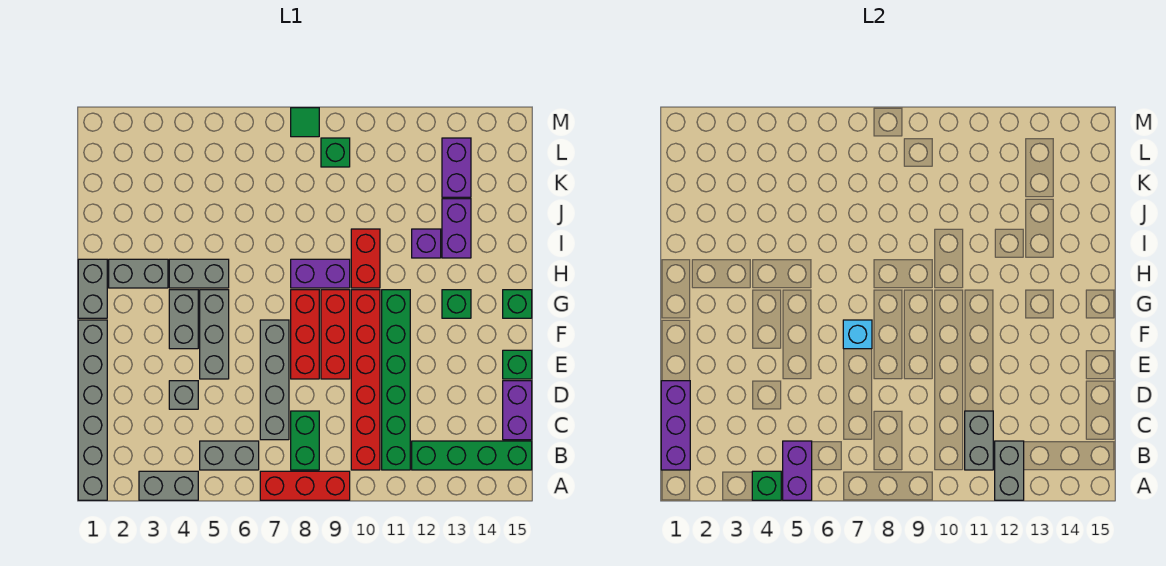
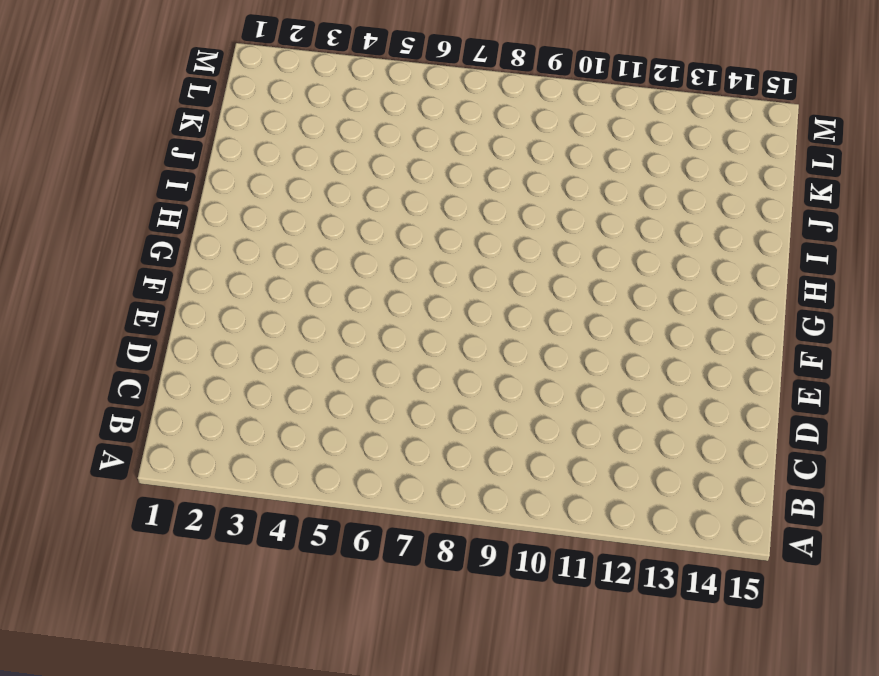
none -> grey 1x6 brick [78,320,107,500]
none -> grey 1x2 brick [139,471,198,500]
none -> red 1x3 brick [260,471,350,500]
none -> grey 1x2 brick [200,441,259,470]

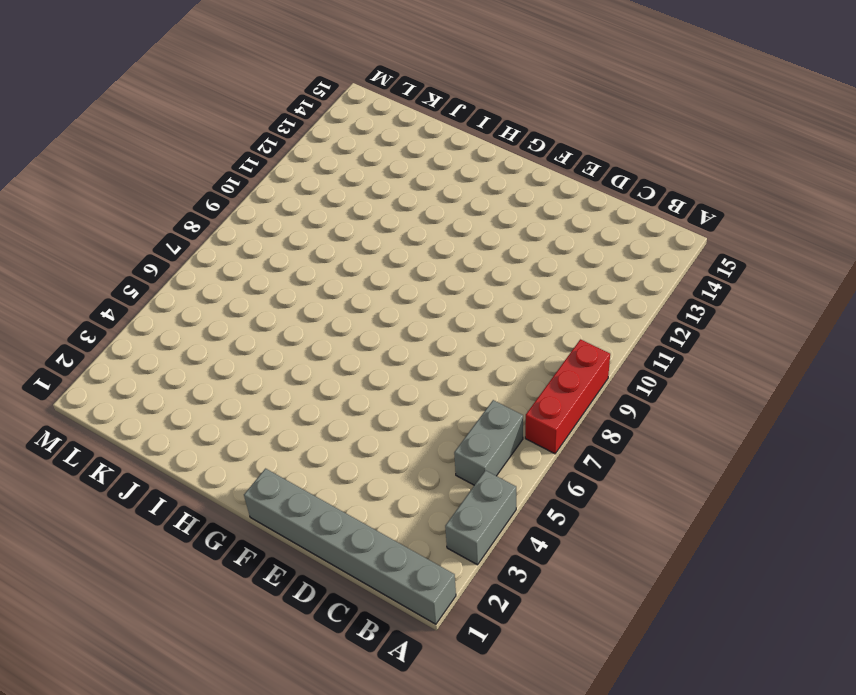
none -> green 1x2 brick [291,411,319,470]
none -> red 1x6 brick [351,290,380,470]
none -> green 1x6 brick [382,290,410,470]
none -> green 1x4 brick [412,441,532,470]

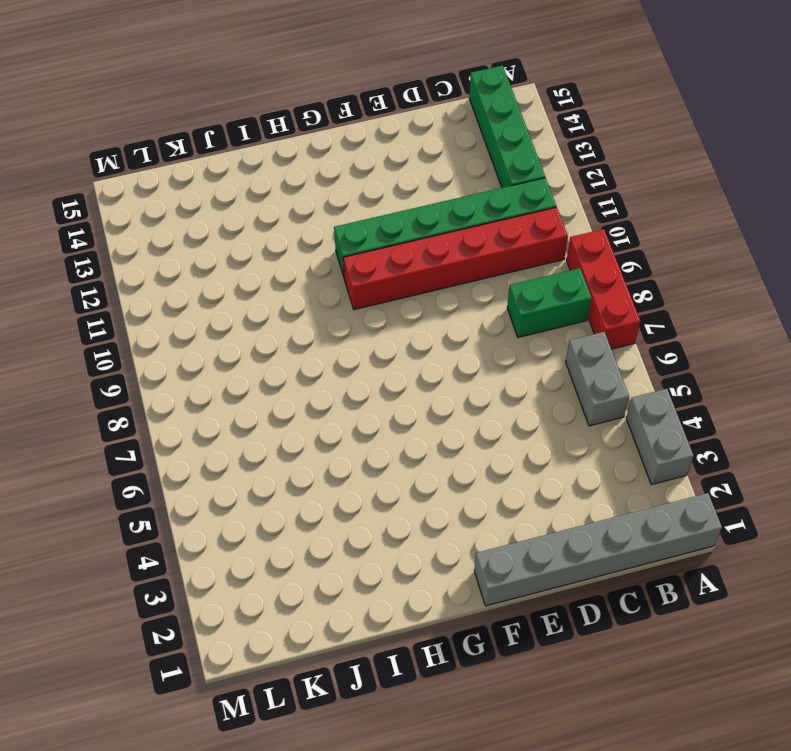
none -> grey 1x4 brick [260,320,289,440]
none -> purple 1x2 brick [503,381,532,440]
none -> grey 1x1 brick [169,381,198,409]
none -> grey 1x3 brick [200,290,229,379]

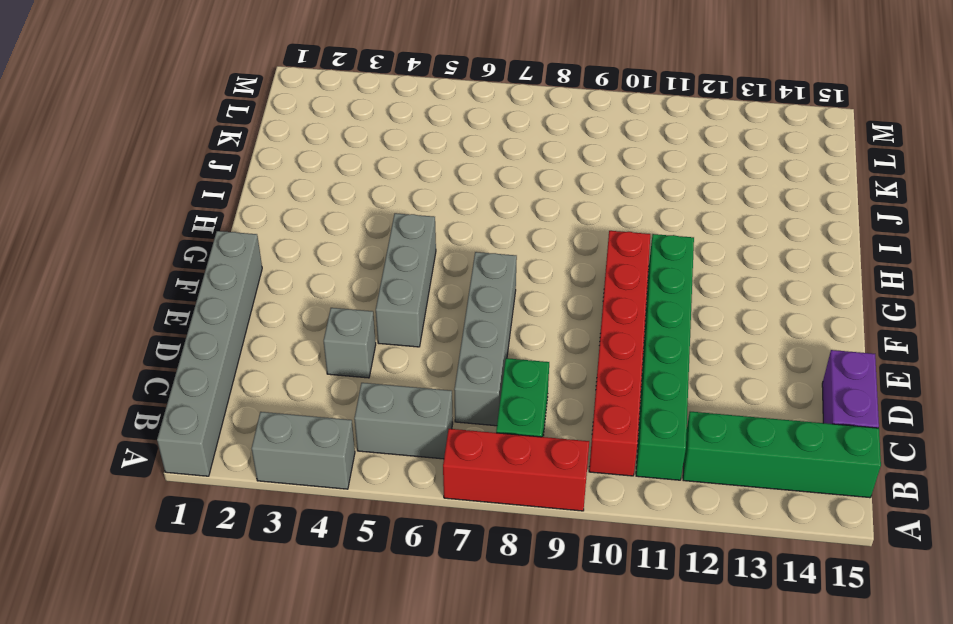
none -> red 1x3 brick [291,290,319,379]
none -> red 1x3 brick [321,290,350,379]
none -> green 1x1 brick [503,350,532,379]
none -> grey 1x2 brick [169,290,198,349]

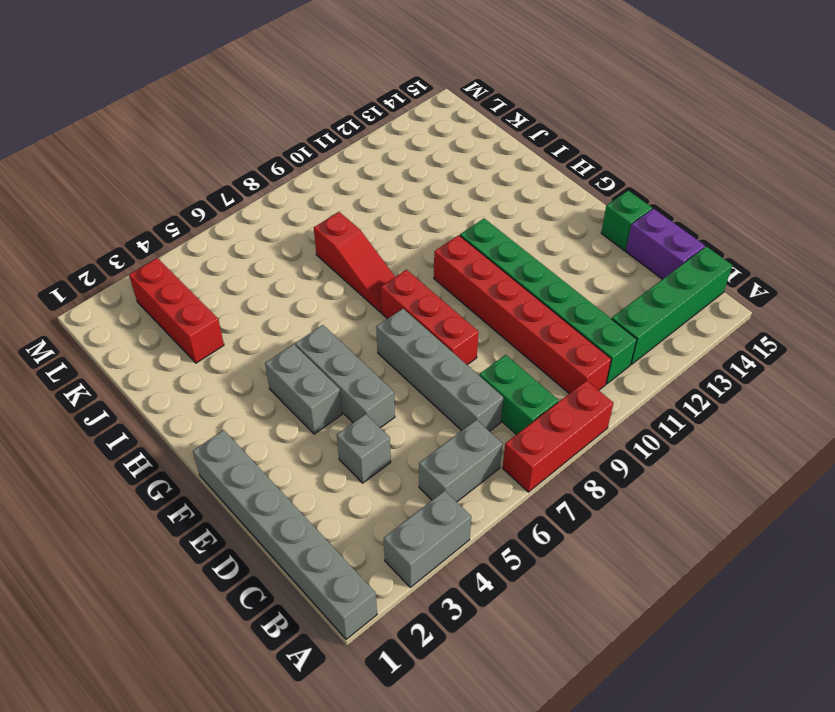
red 1x3 slope [314,212,395,312] -> purple 1x2 brick [291,259,350,288]
red 1x3 brick [129,258,224,363] -> red 1x3 brick moved to [321,290,350,379]
none -> grey 1x2 brick [78,259,107,318]
none -> green 1x1 brick [442,290,471,318]
none -> green 1x1 brick [503,290,532,318]
none -> grey 1x2 brick [109,259,168,288]

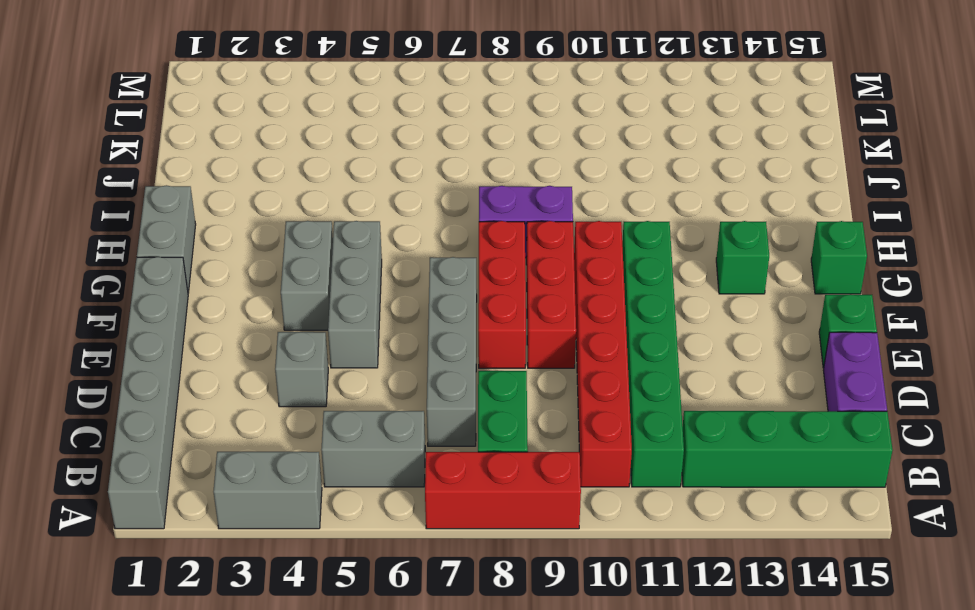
none -> grey 1x2 brick [109,259,168,288]
none -> grey 1x2 brick [169,259,229,288]
none -> red 1x2 brick [351,229,380,288]
none -> purple 1x1 brick [412,229,441,258]

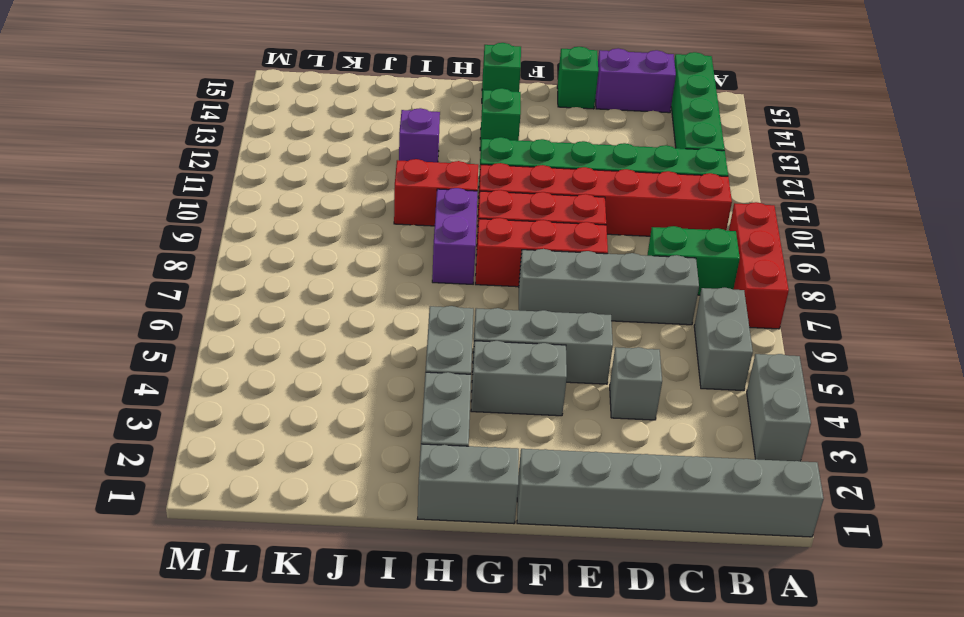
none -> purple 1x2 brick [442,199,471,258]
none -> purple 1x2 brick [442,138,471,197]
none -> green 1x1 brick [321,138,350,167]
none -> green 1x1 tile [291,108,319,137]

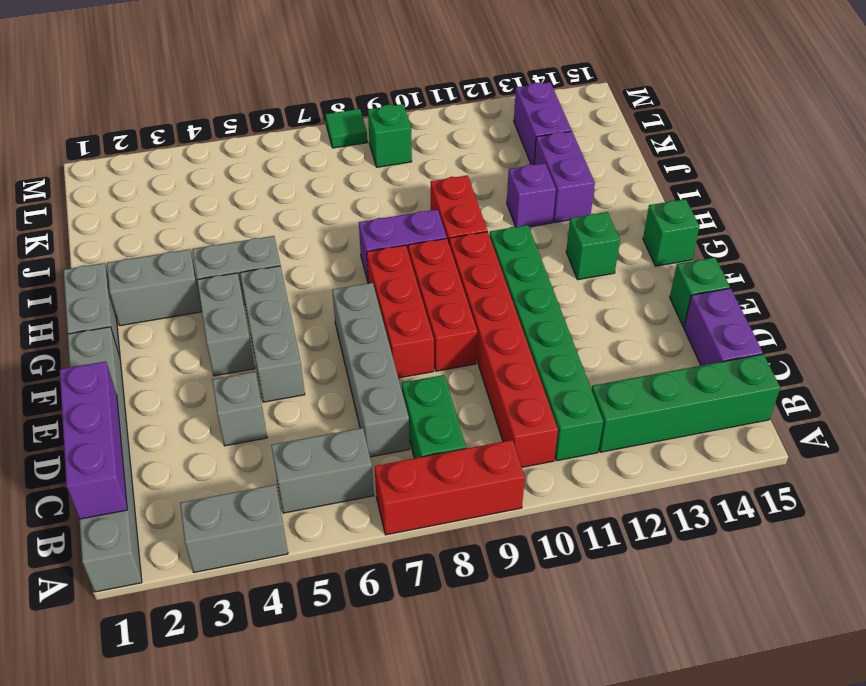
none -> green 1x1 brick [752,471,781,500]
none -> purple 1x2 brick [783,441,812,500]
none -> grey 1x2 brick [995,441,1024,500]
none -> grey 1x2 brick [965,411,993,470]

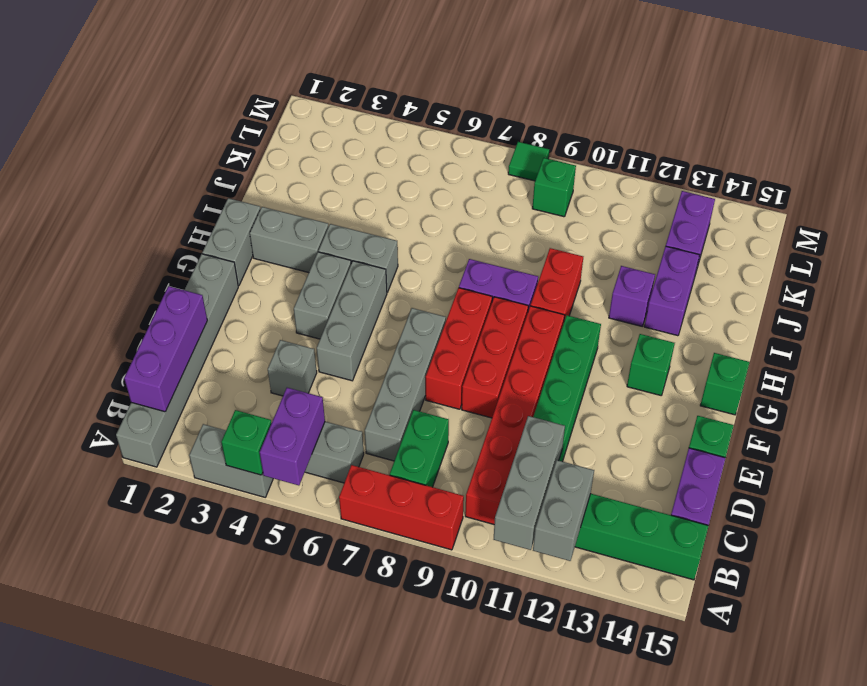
grey 1x3 brick [494,416,565,550] -> grey 1x2 brick [965,411,993,470]
none -> cyan 1x1 brick [843,320,872,349]

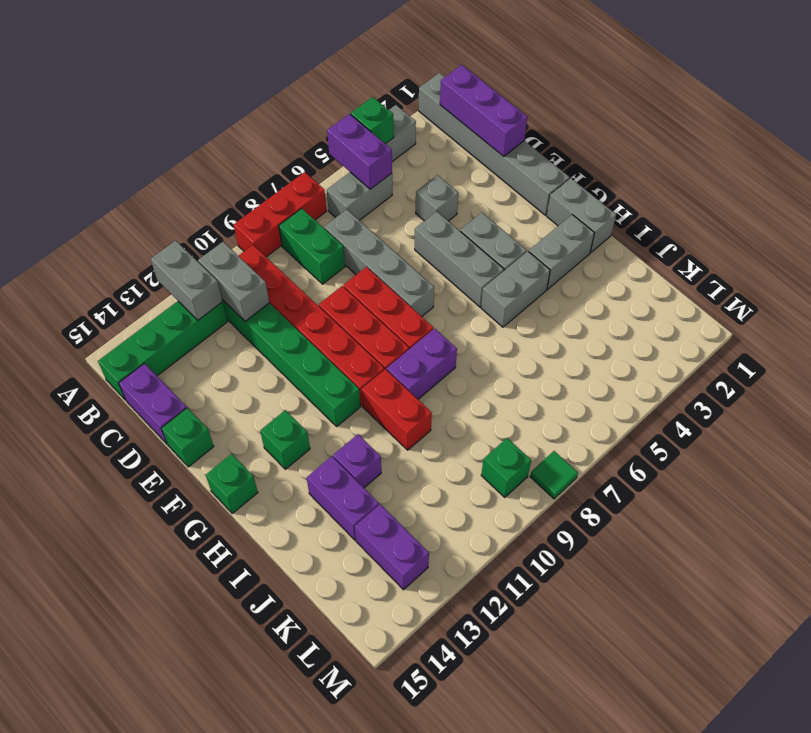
none -> cyan 1x1 brick [843,320,872,349]

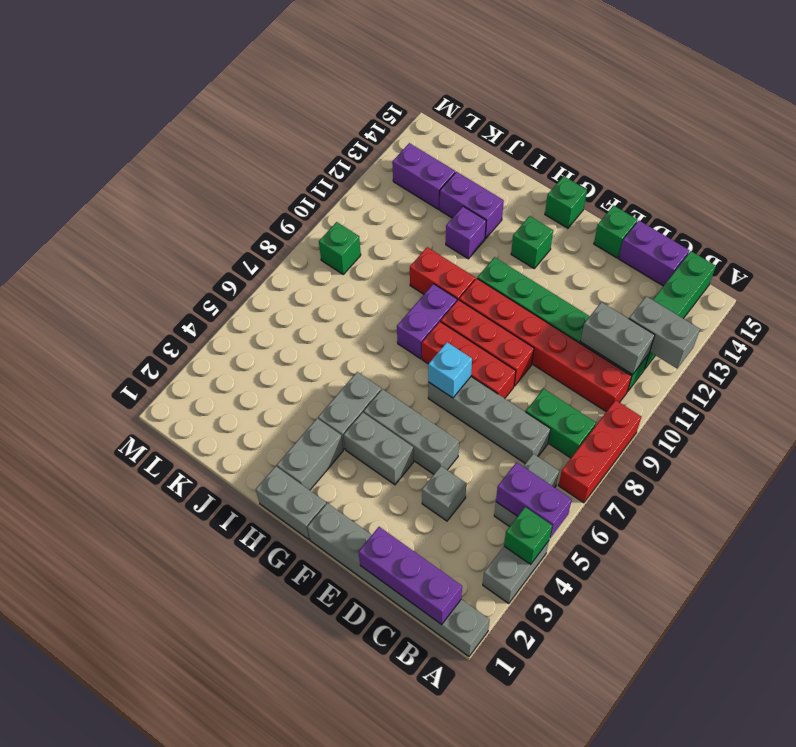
none -> green 1x1 tile [291,108,319,137]

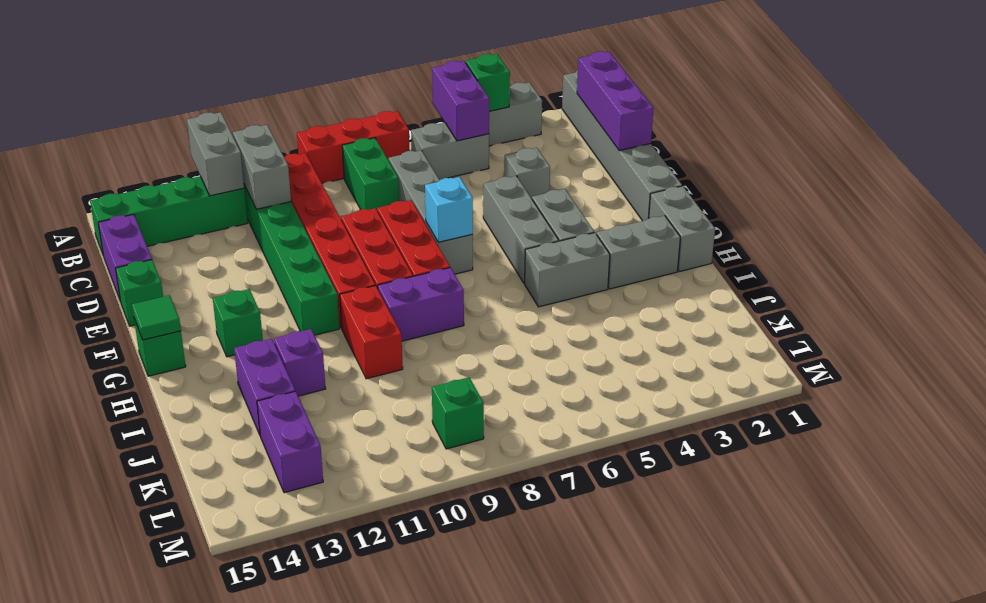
green 1x1 tile [132,295,181,340] -> green 1x1 tile moved to [291,108,319,137]

